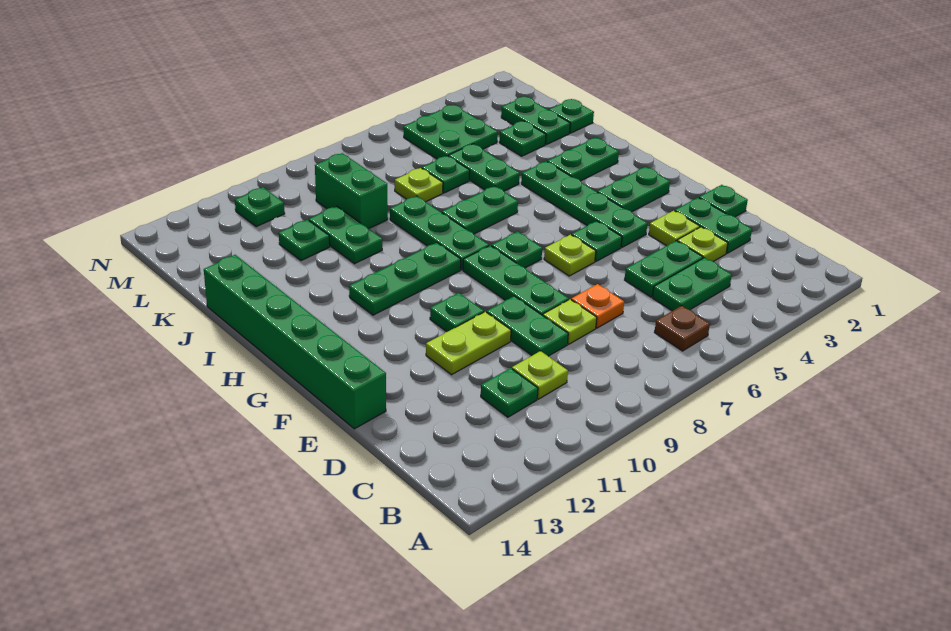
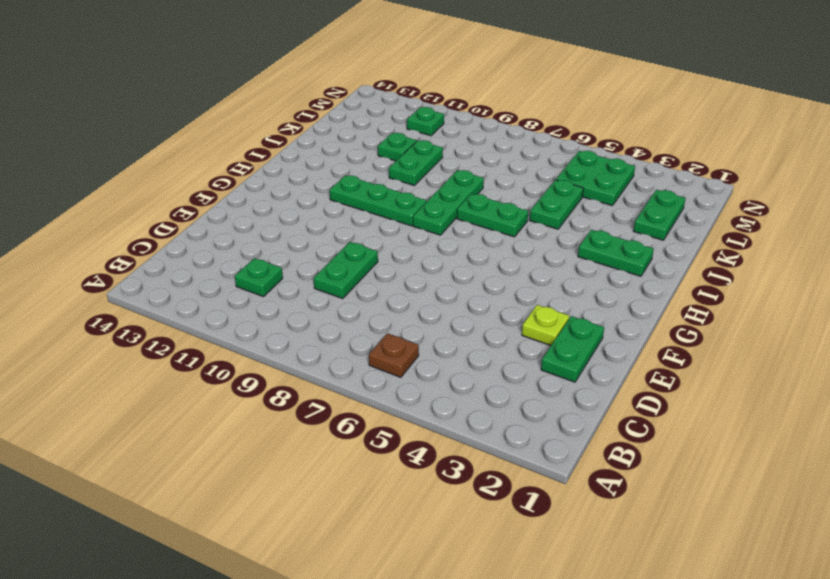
none -> green 1x2 plate [652,258,732,311]
none -> lime 1x1 plate [512,351,568,399]
none -> lime 1x1 plate [677,227,728,262]
none -> green 1x2 plate [625,241,703,297]

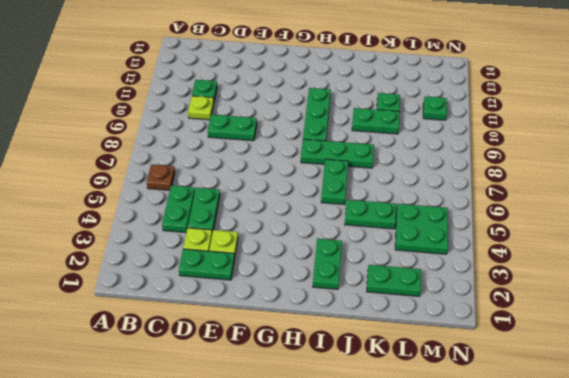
none -> orange 1x1 plate [571,284,624,328]
none -> lime 1x1 plate [543,299,597,344]
none -> green 1x1 plate [699,185,748,217]
none -> green 1x3 plate [463,246,569,315]

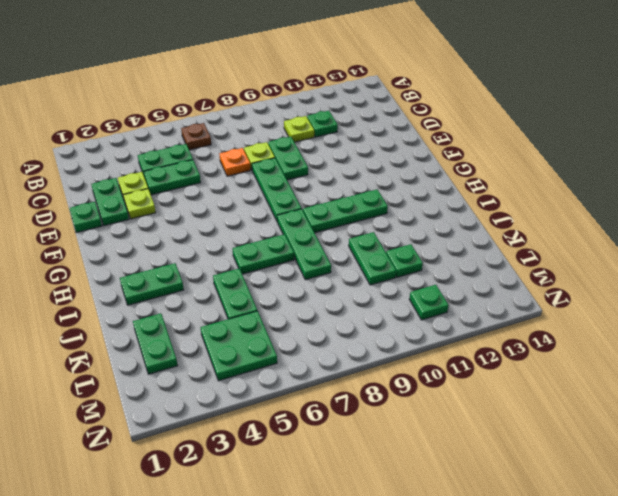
none -> lime 1x2 plate [426,312,511,375]
none -> green 1x6 brick [204,255,386,429]
none -> green 1x4 plate [521,161,648,247]
none -> green 1x1 plate [572,221,622,261]

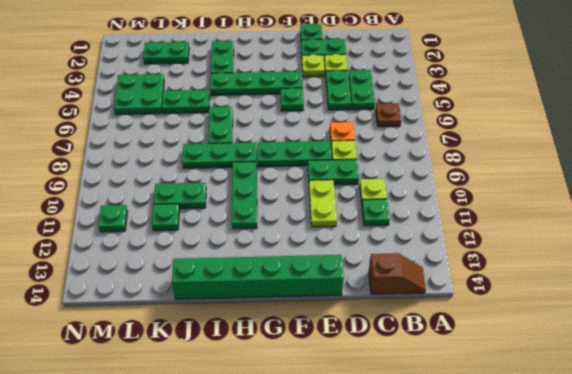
brown 1x2 slope [369,253,426,294] -> none
none -> lime 1x1 plate [544,235,596,276]
none -> green 1x1 plate [430,293,484,332]
none -> green 1x2 plate [597,167,670,212]
none -> green 1x1 plate [492,232,542,268]

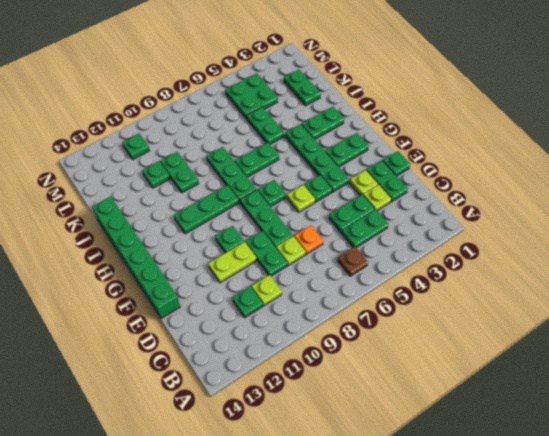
none -> green 1x1 plate [549,99,594,133]
none -> green 1x1 plate [499,121,546,156]
none -> green 1x1 plate [422,156,470,193]
none -> lime 1x1 plate [395,168,443,202]

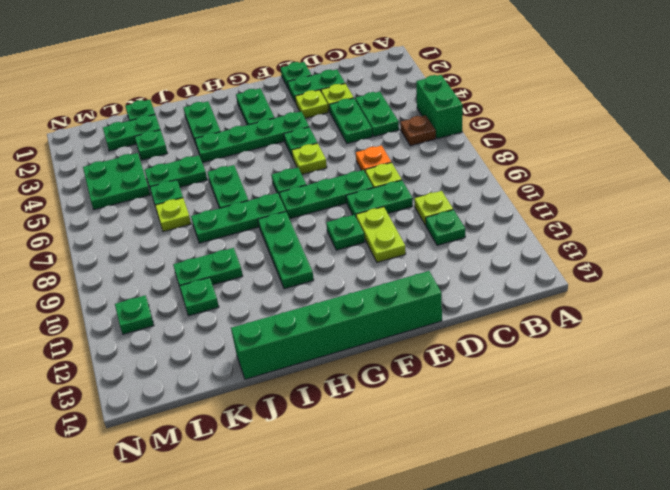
green 1x2 brick [416,75,463,139] -> green 1x2 brick turned to [315,153,388,229]

